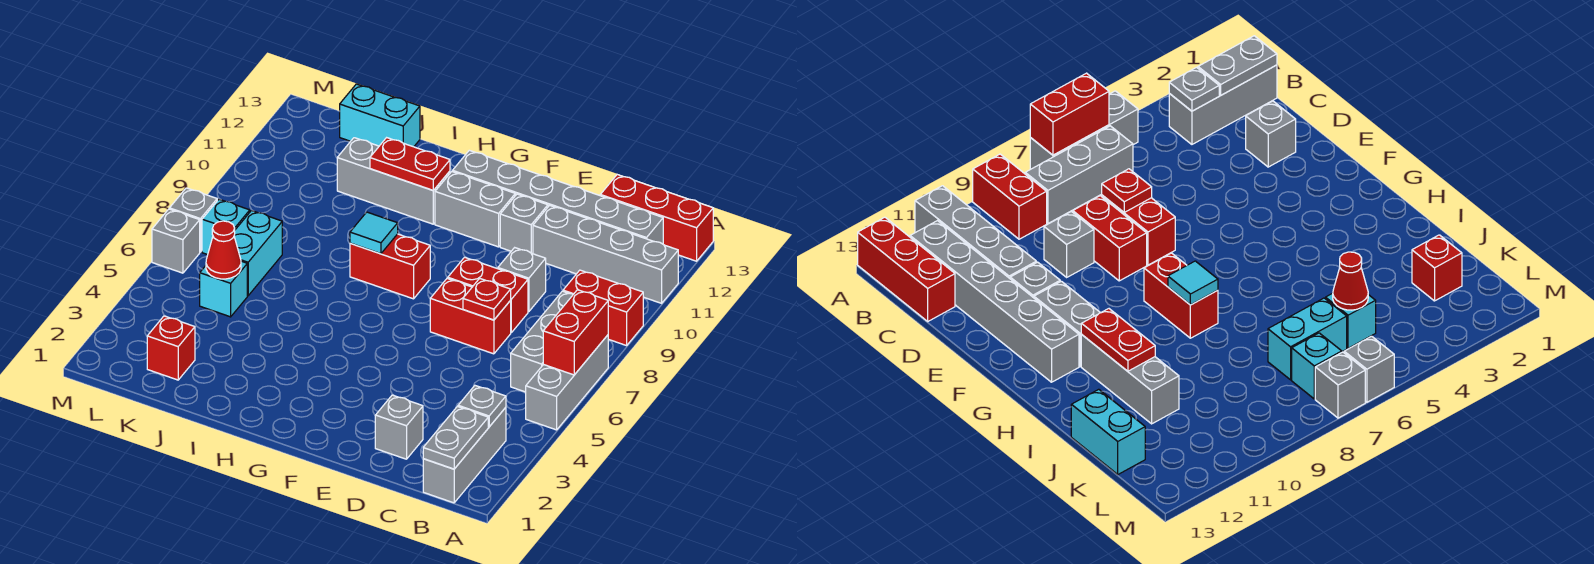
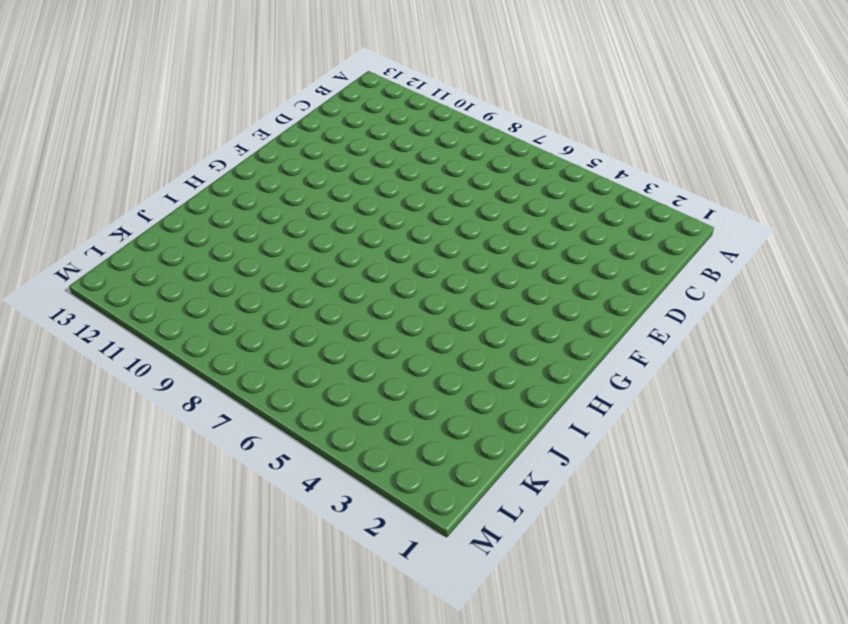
none -> grey 1x3 brick [526,335,608,430]
none -> red 1x2 brick [563,270,643,346]
none -> grey 1x4 brick [533,205,678,303]

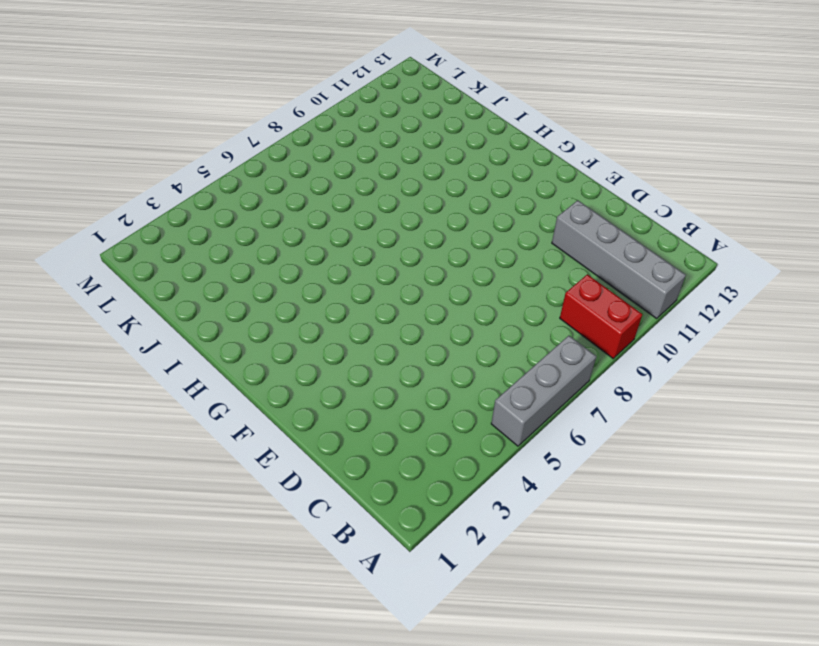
none -> red 1x3 brick [600,175,713,261]
none -> grey 1x3 brick [423,407,506,503]
none -> grey 1x3 brick [511,291,573,392]

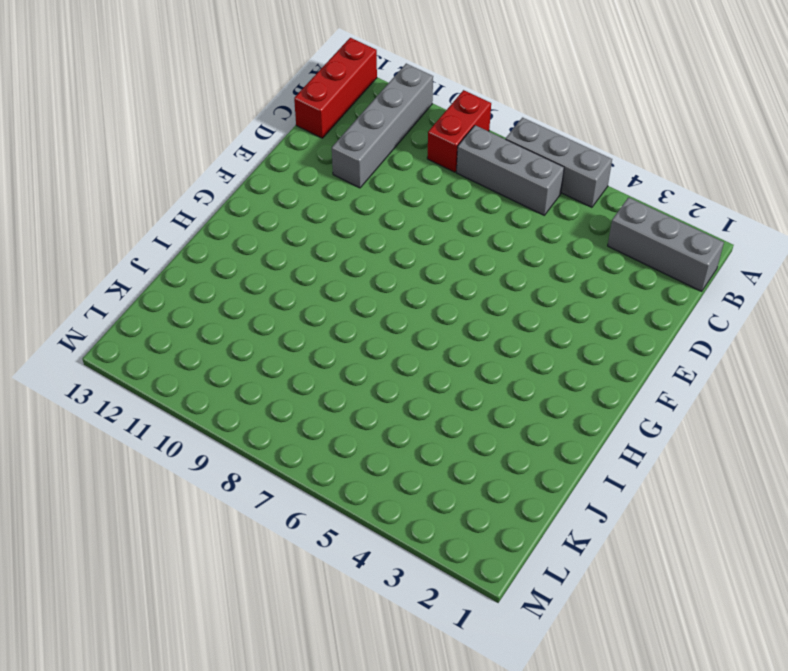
none -> grey 1x6 brick [453,150,663,244]
none -> grey 1x1 brick [375,395,423,459]
none -> red 1x2 brick [430,278,511,354]

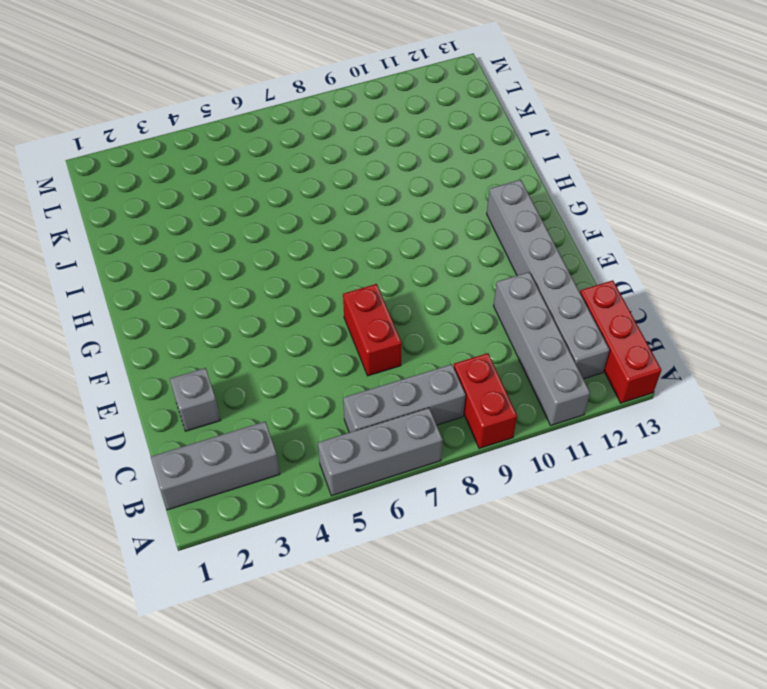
none -> red 1x2 brick [448,257,528,332]
none -> grey 1x1 brick [498,248,546,312]
none -> grey 1x1 brick [500,194,548,254]

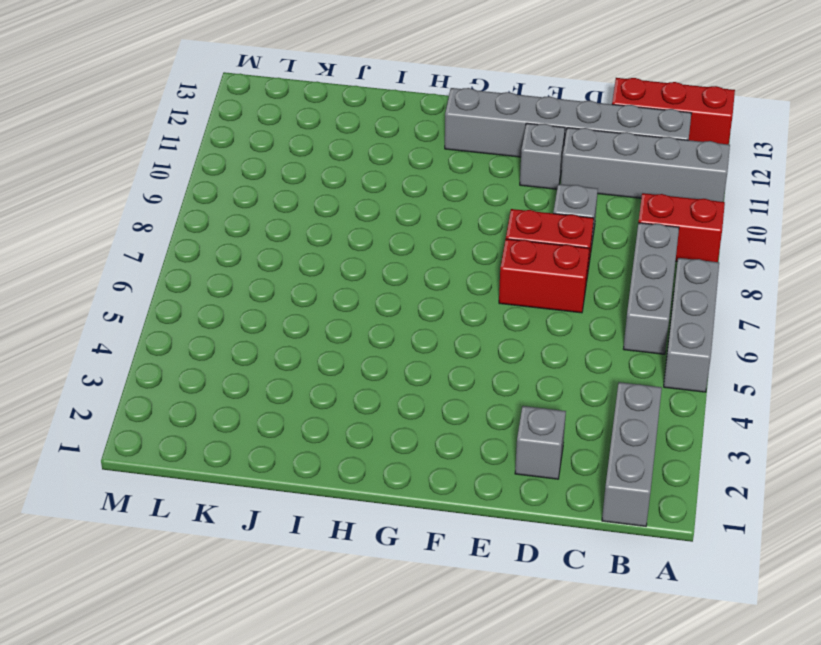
none -> grey 1x2 brick [435,172,515,247]
none -> red 1x2 brick [350,234,430,299]
none -> grey 1x3 brick [337,138,450,224]

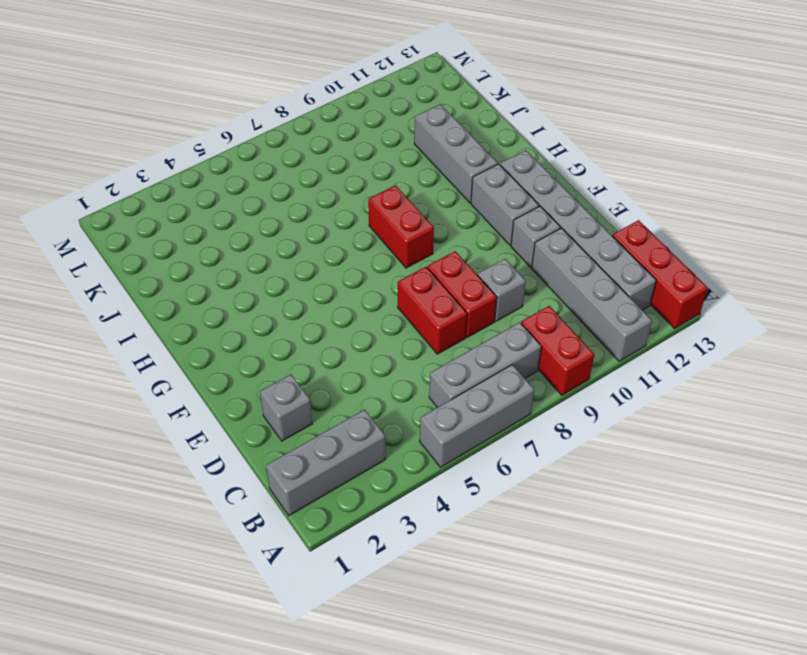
none -> cyan 1x2 brick [340,84,420,147]
none -> red 1x1 brick [147,316,195,380]
none -> cyan 1x1 brick [200,261,247,317]

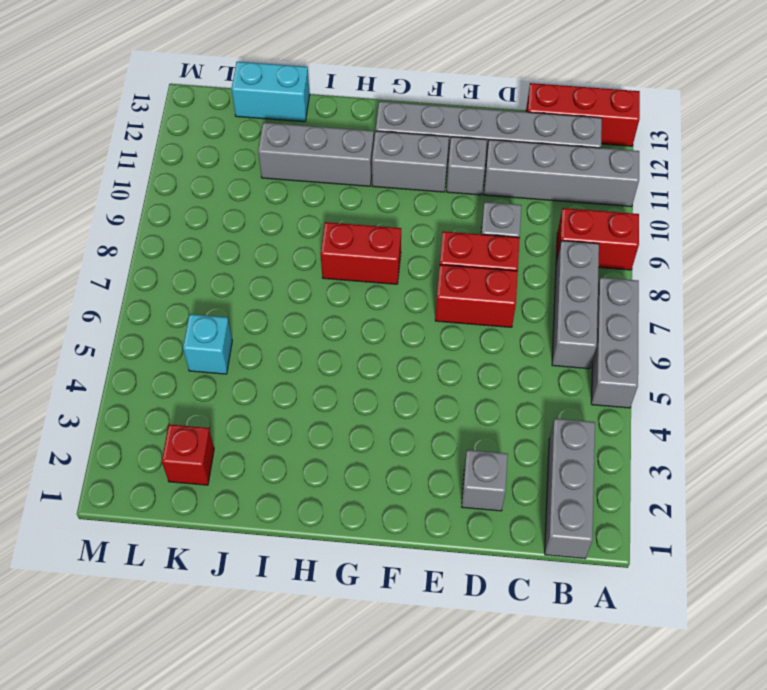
none -> cyan 1x2 brick [234,211,282,296]
none -> cyan 1x1 brick [202,199,250,255]
none -> grey 1x1 brick [152,209,200,273]

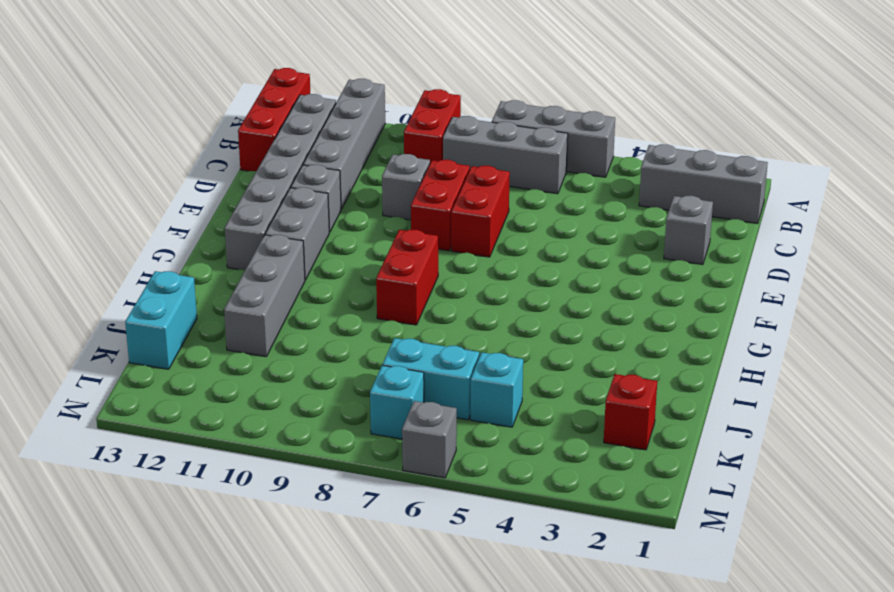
none -> grey 1x1 brick [169,188,217,252]
none -> red 1x2 brick [543,290,608,375]
none -> grey 1x2 plate [423,407,488,469]

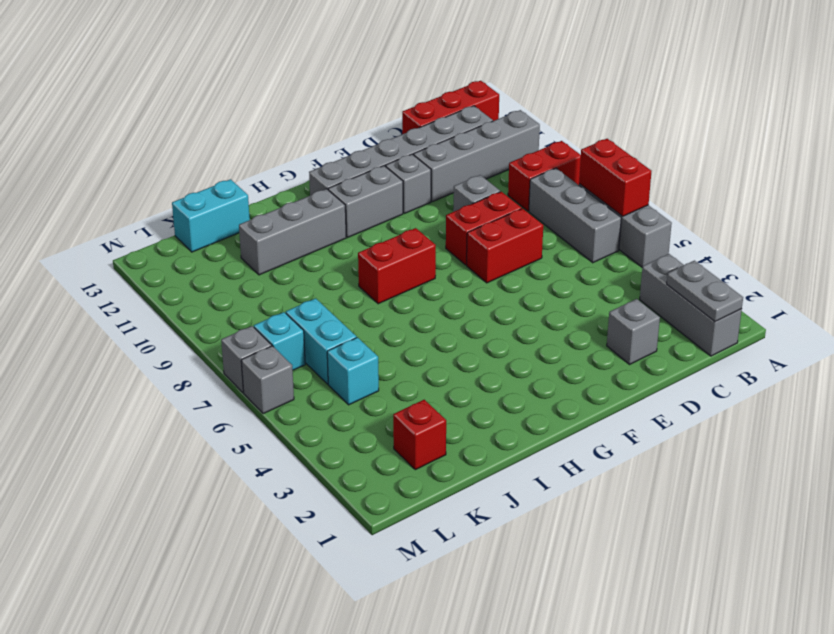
none -> grey 1x1 plate [458,386,506,427]
none -> red 1x1 plate [463,278,511,320]
none -> cyan 1x1 tile [350,212,398,254]

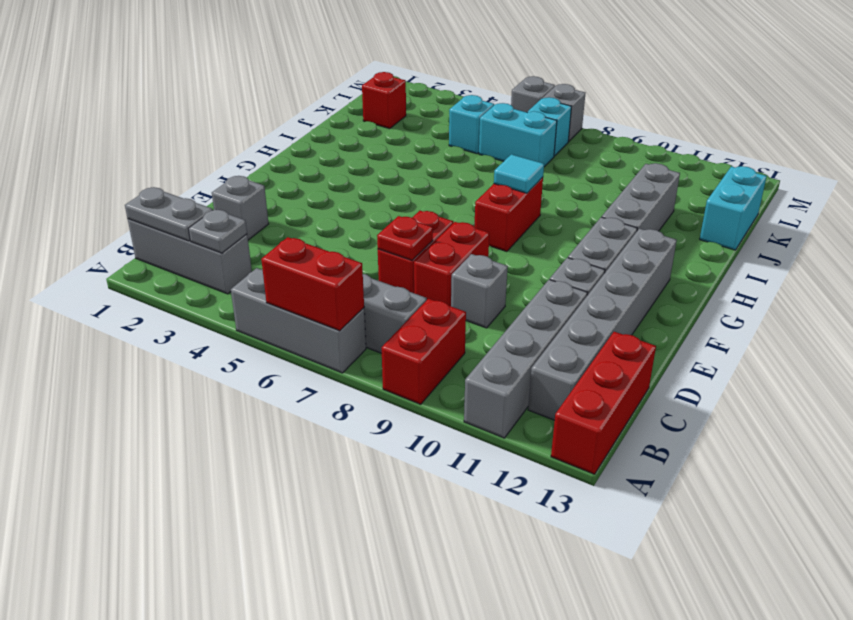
none -> red 1x2 plate [370,138,450,190]
none -> red 1x1 cone [206,221,241,279]

